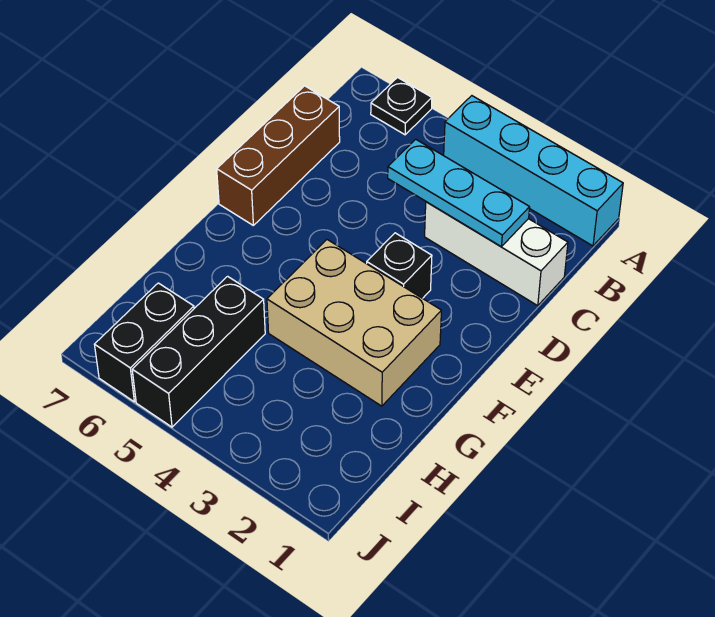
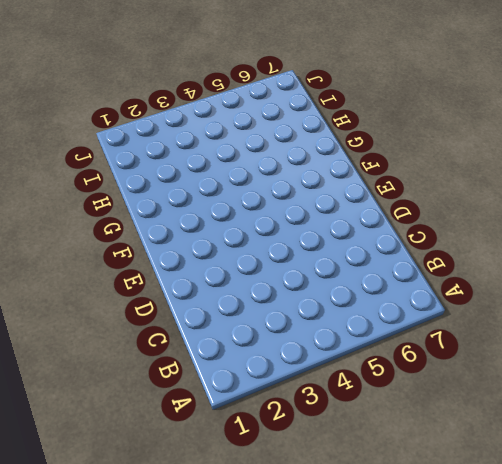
none -> cyan 1x4 brick [444,96,623,246]
none -> black 1x1 plate [371,78,432,135]

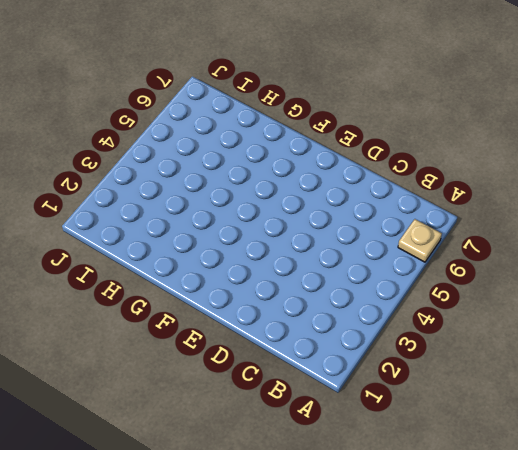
tan 1x1 plate [398,219,442,262] -> black 1x1 plate [371,78,432,135]
none -> cyan 1x4 brick [444,96,623,246]
none -> white 1x3 brick [425,202,568,306]

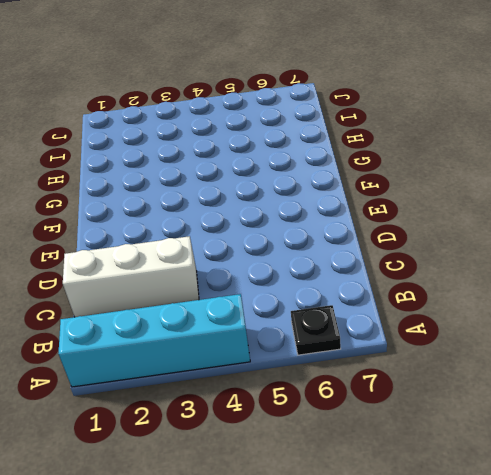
none -> brown 1x3 brick [217,86,340,225]
none -> black 1x1 brick [367,233,432,298]

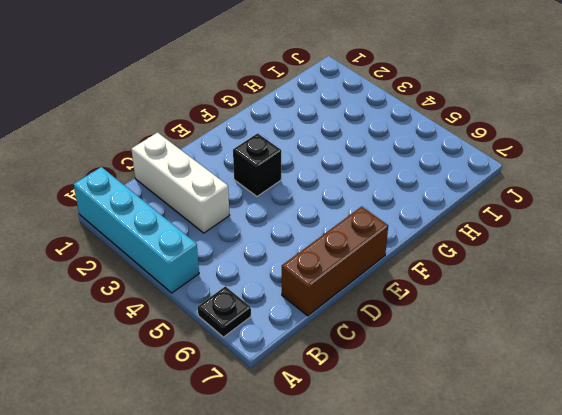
none -> tan 2x3 brick [267,240,441,406]
none -> black 1x3 brick [132,276,265,427]

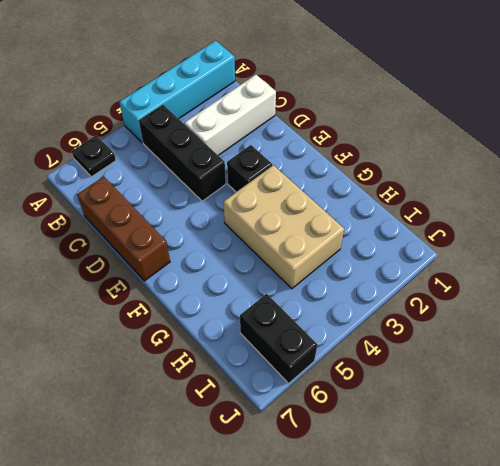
black 1x3 brick [139,105,226,201] -> black 1x3 brick moved to [132,276,265,427]
tan 2x3 brick [223,165,344,289] -> tan 2x3 brick turned to [267,240,441,406]
none -> cyan 1x3 plate [388,139,530,247]

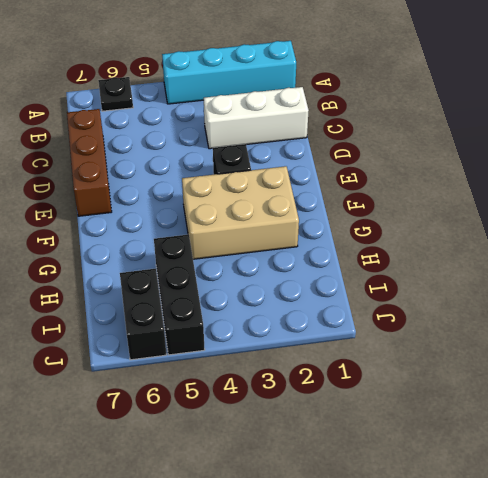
none -> cyan 1x3 plate [388,139,530,247]

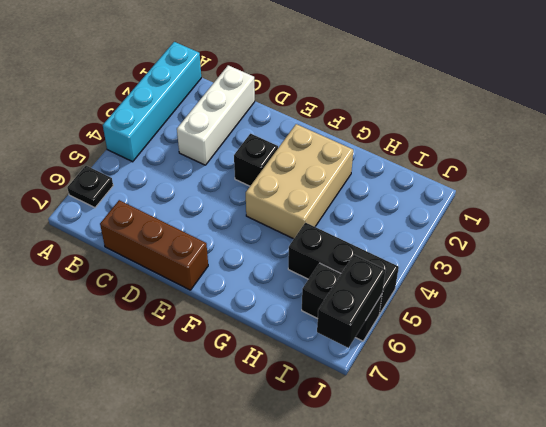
black 1x2 brick [317,255,386,348] -> none
none -> cyan 1x3 plate [388,139,530,247]

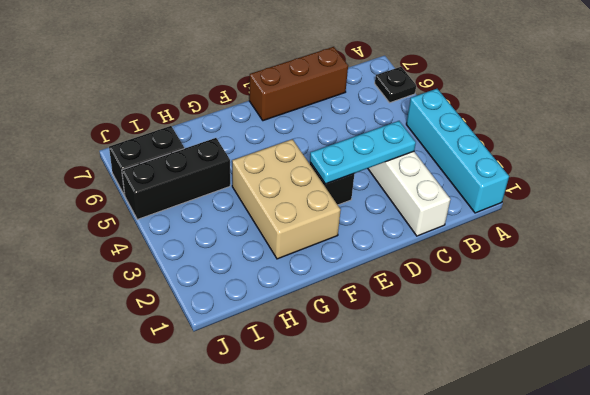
cyan 1x3 plate [310,121,416,184] -> cyan 1x3 plate turned to [388,139,530,247]

